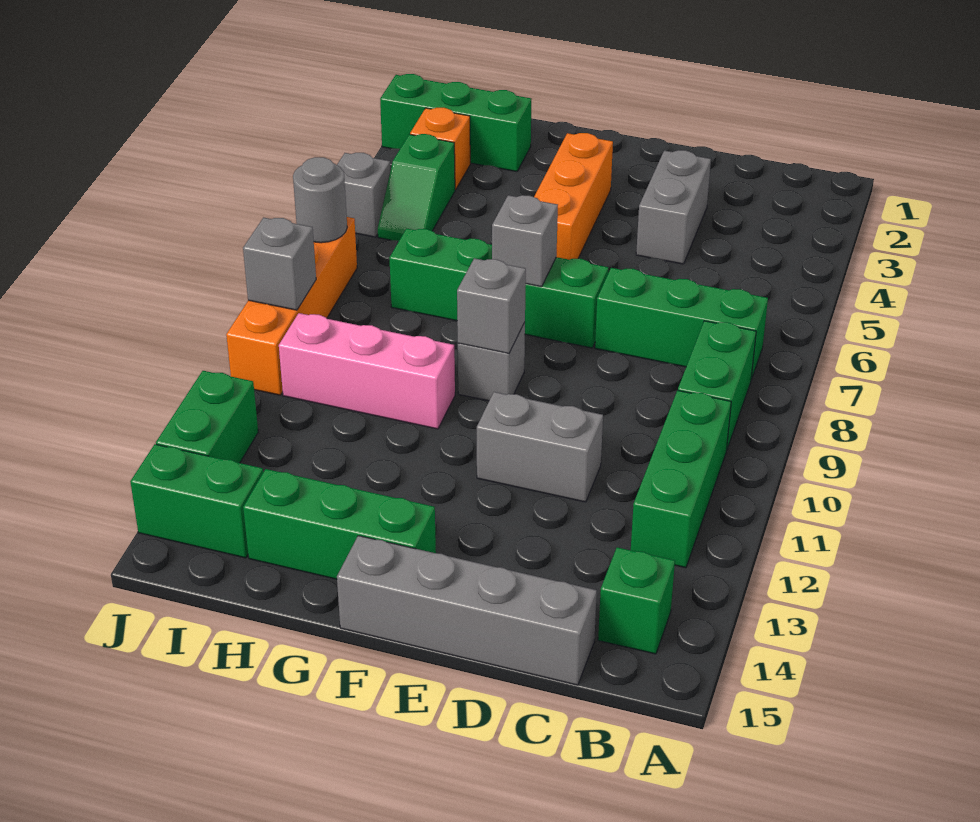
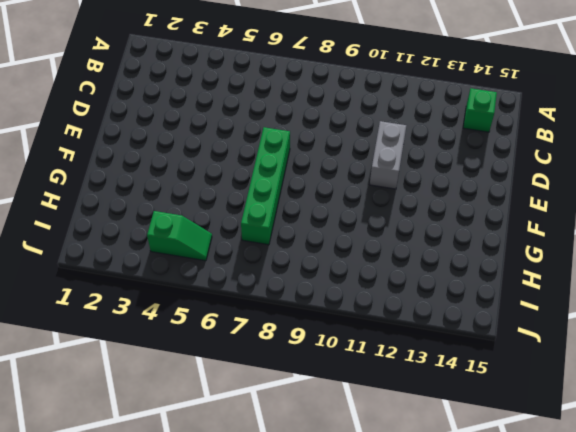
none -> green 1x3 brick [595,268,768,380]
none -> green 1x2 brick [678,321,756,451]
none -> green 1x3 brick [631,390,731,568]

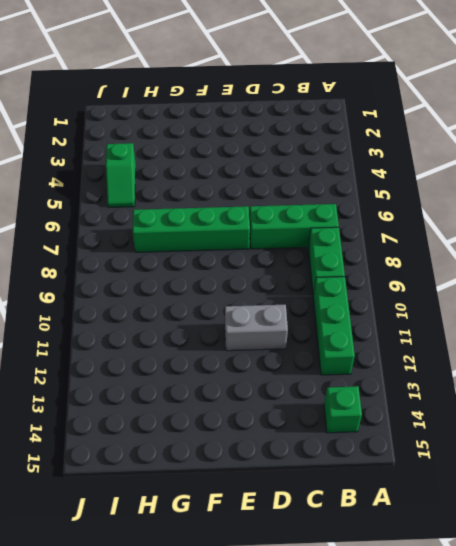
none -> grey 1x4 brick [337,536,597,685]
none -> grey 1x2 brick [636,150,711,264]
none -> orange 1x3 brick [534,133,613,260]

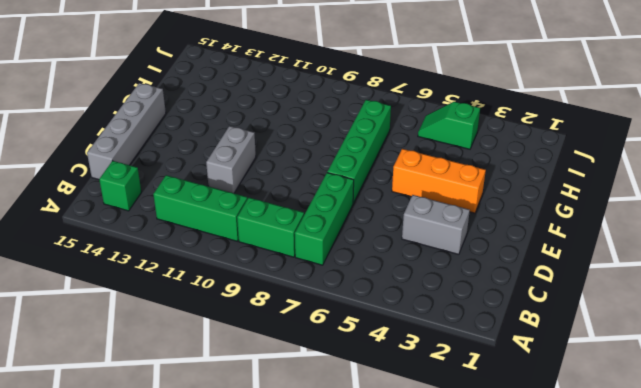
none -> grey 1x1 brick [458,322,525,401]
none -> green 1x3 brick [243,469,436,579]
none -> pink 1x3 brick [279,313,455,429]

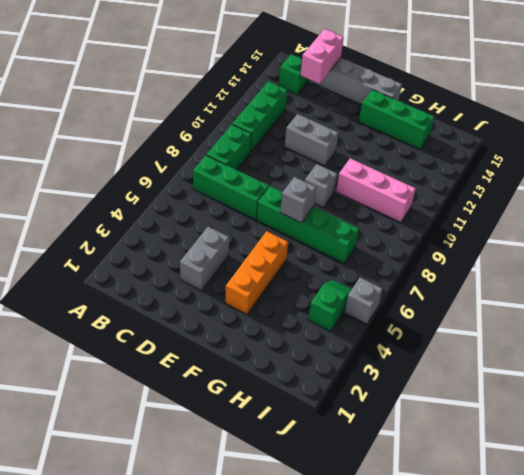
pink 1x2 brick [301,29,344,84] -> none
none -> green 1x3 brick [380,74,531,172]
none -> orange 1x1 brick [410,108,470,190]
none -> green 1x2 brick [130,444,263,558]

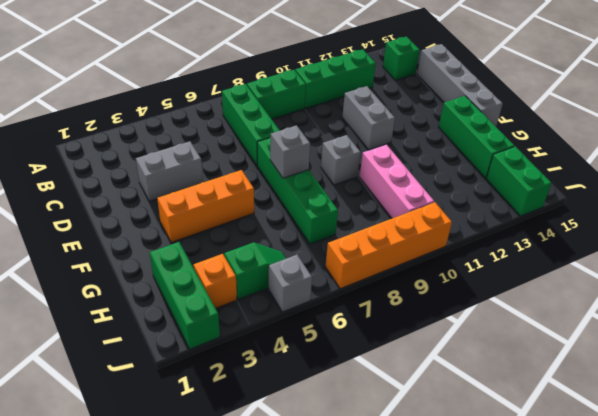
none -> green 1x2 brick [156,371,258,463]
none -> grey 1x1 brick [457,258,526,353]
none -> grey 1x1 round brick [293,157,347,243]

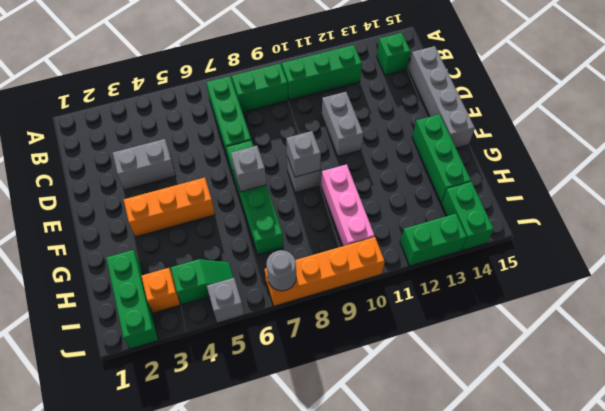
none -> grey 1x1 brick [243,218,316,310]

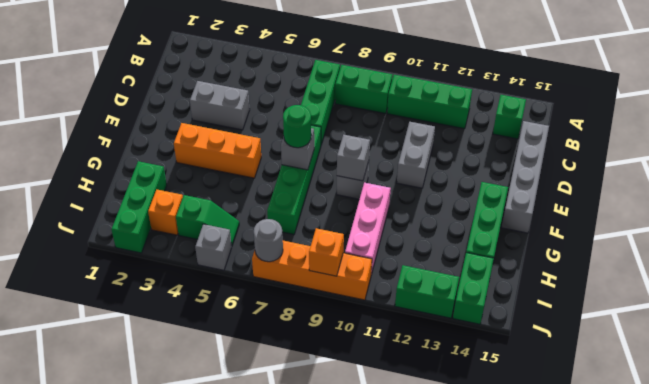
green 1x1 round brick [283,105,311,148] -> none
orange 1x1 brick [309,228,344,276] -> grey 1x1 brick [243,218,316,310]

